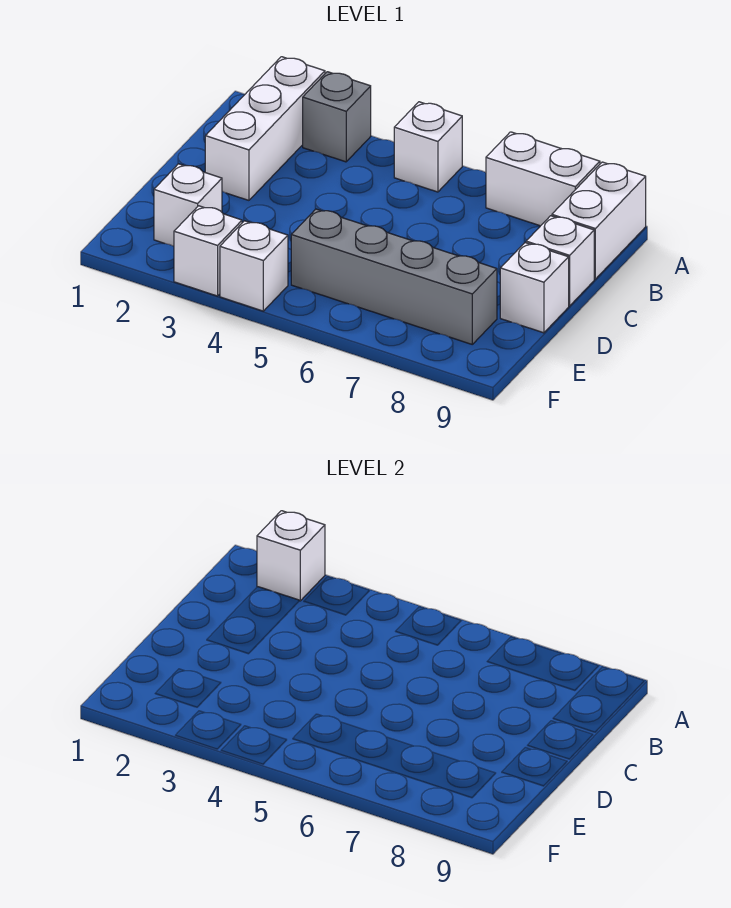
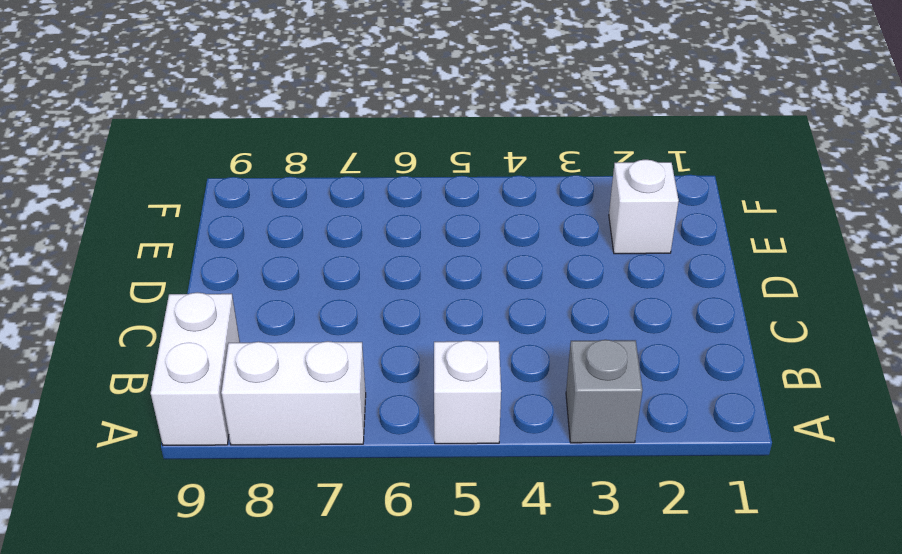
none -> white 1x3 brick [205,57,325,200]
none -> white 1x1 brick [526,216,594,306]
none -> white 1x1 brick [500,243,569,333]

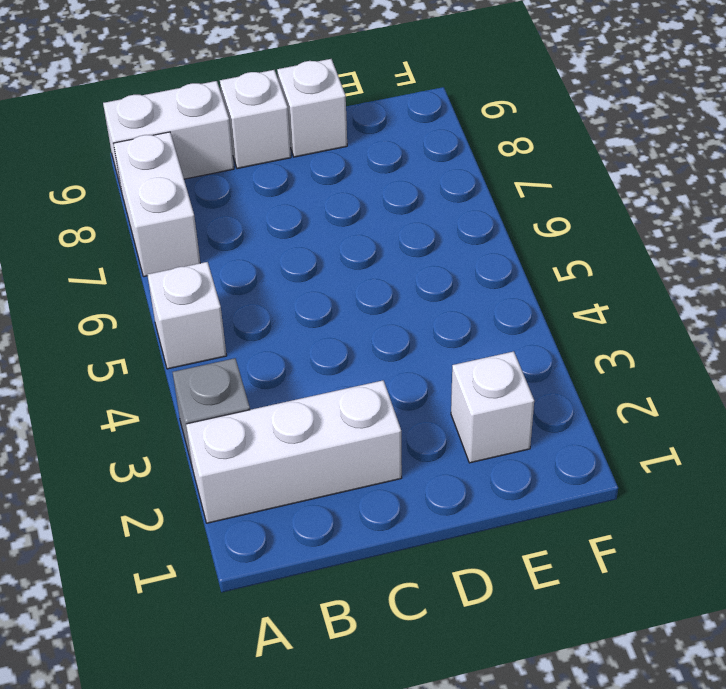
none -> grey 1x4 brick [291,209,497,344]
none -> white 1x1 brick [174,206,242,296]
none -> white 1x1 brick [220,221,288,311]

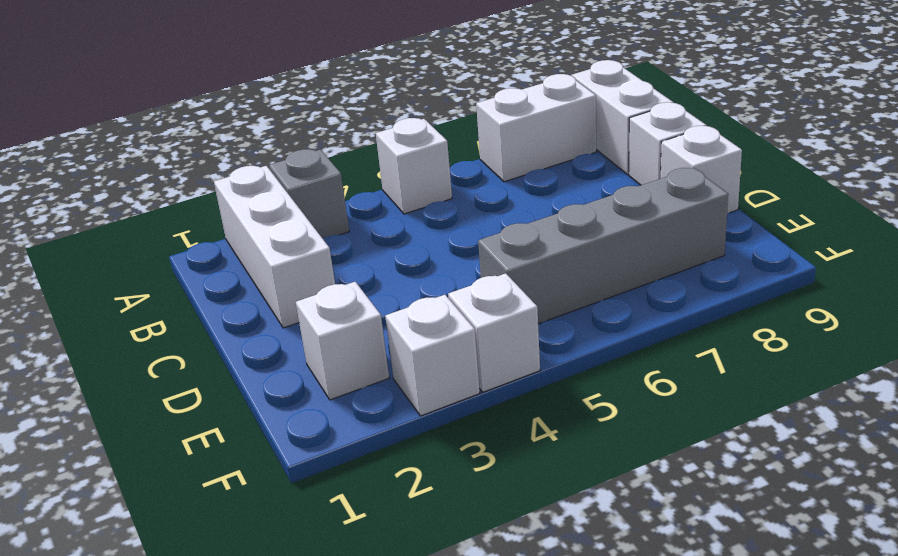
none -> white 1x1 brick [257,511,325,601]

